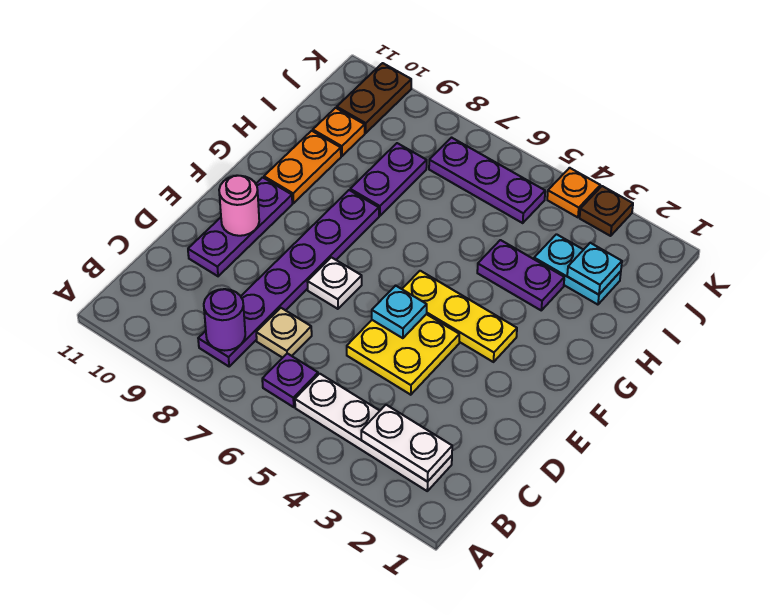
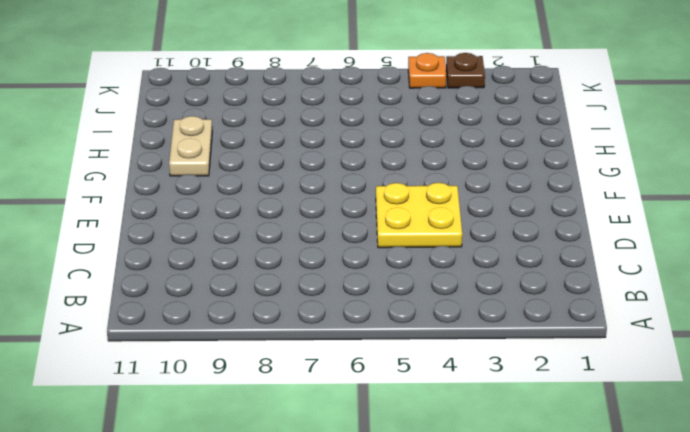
tan 1x2 plate [169,116,212,176] -> orange 1x2 plate [264,131,341,203]
none -> white 1x4 plate [295,374,452,491]
none -> purple 1x1 plate [262,353,318,407]
none -> purple 1x6 plate [198,190,379,366]

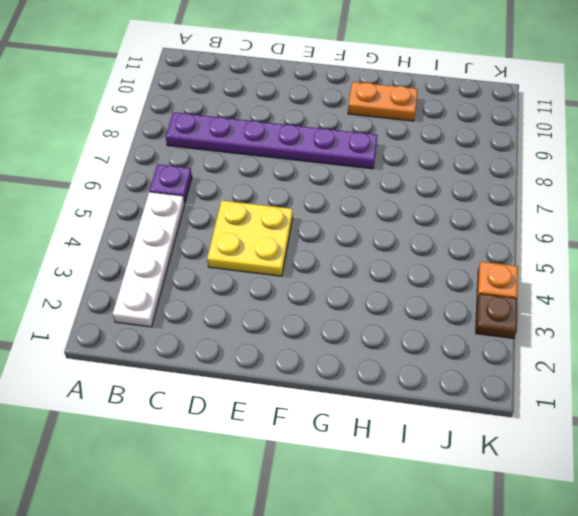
none -> tan 1x1 plate [256,308,312,358]
none -> purple 1x3 plate [188,177,292,276]
none -> white 1x1 plate [307,257,362,309]

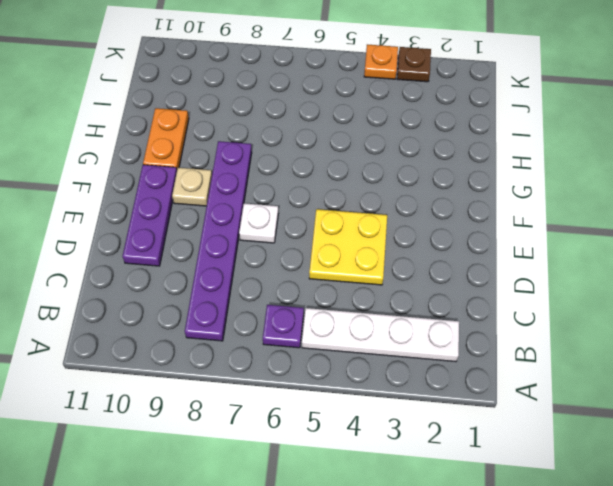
tan 1x1 plate [172,168,212,206] -> tan 1x1 plate moved to [256,308,312,358]
none -> yellow 1x3 plate [402,271,517,362]
none -> purple 1x2 plate [477,240,564,310]
none -> purple 1x2 plate [350,143,427,216]

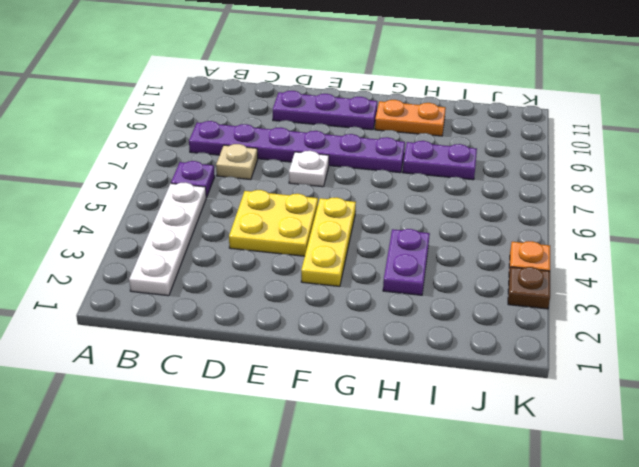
none -> cyan 1x2 plate [534,234,621,305]
none -> orange 1x1 plate [313,108,365,156]
none -> purple 1x3 plate [429,138,545,223]

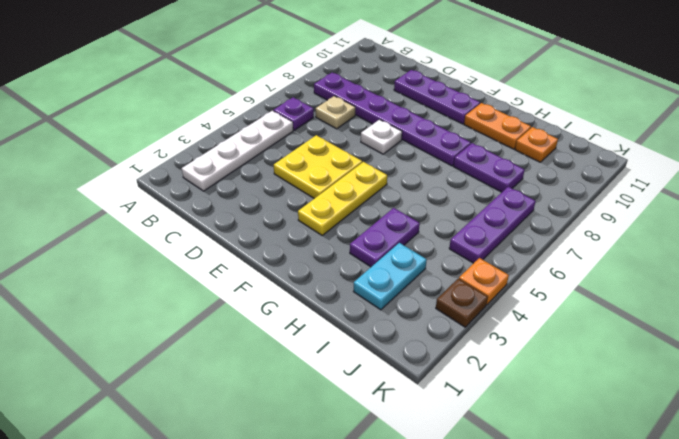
none -> brown 1x2 plate [337,63,411,133]
none -> white 1x2 plate [361,405,452,482]
none -> purple 1x1 round brick [204,289,245,351]

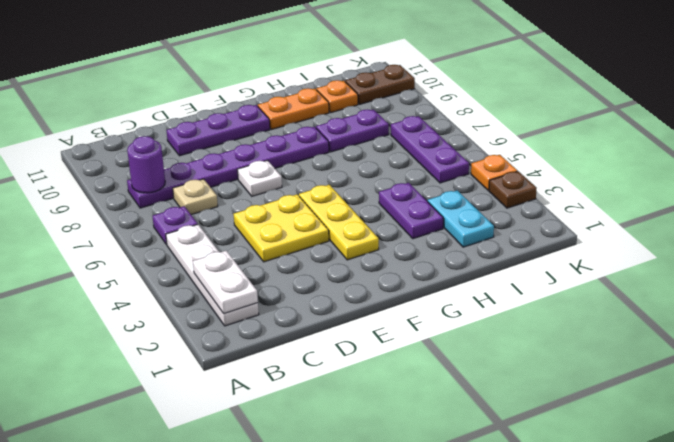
none -> cyan 1x1 plate [372,286,427,338]
none -> pink 1x1 round brick [219,176,259,236]
none -> cyan 1x1 plate [567,243,622,295]

